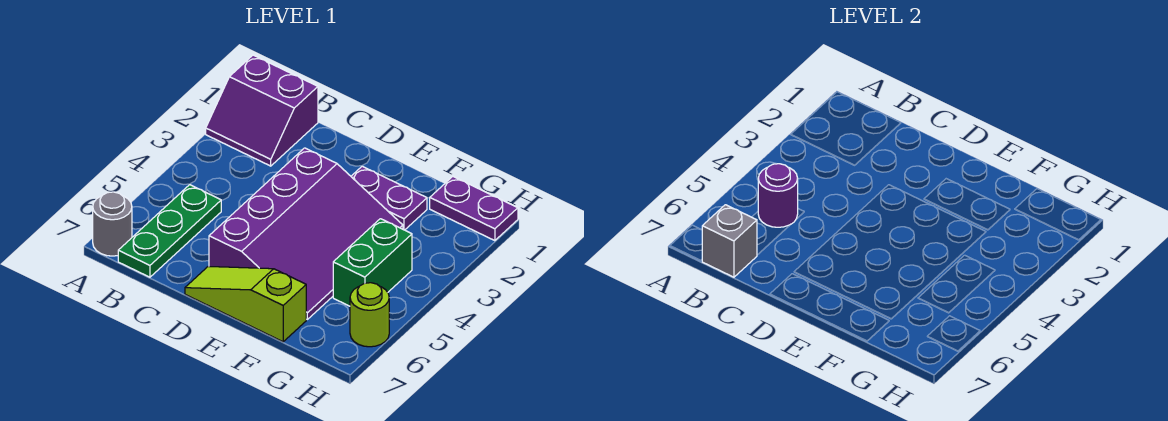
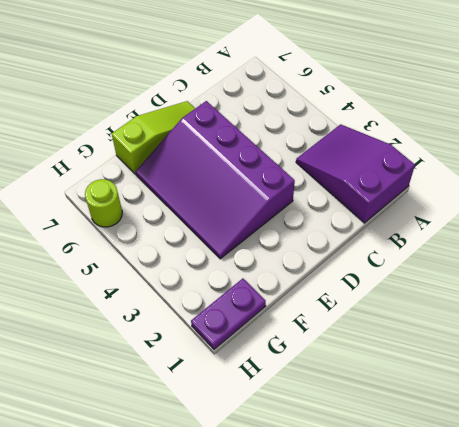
purple 2x3 slope [296,124,415,223] -> purple 2x2 slope [206,55,318,166]
none -> grey 1x1 round brick [93,192,132,256]
none -> green 1x3 plate [118,185,221,277]

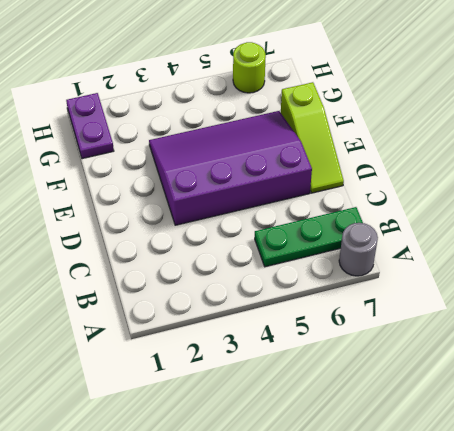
none -> purple 2x2 slope [206,55,318,166]
none -> purple 1x2 plate [351,166,427,230]

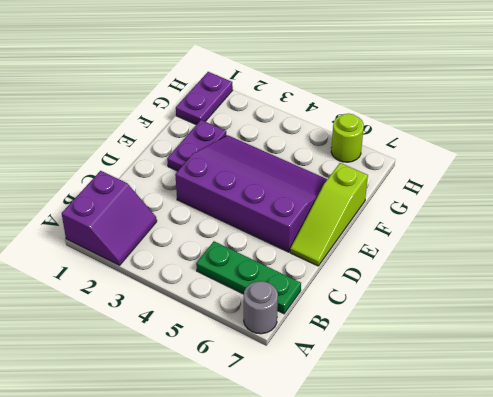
none -> green 1x2 brick [333,219,412,306]
none -> purple 1x1 round brick [758,164,798,227]

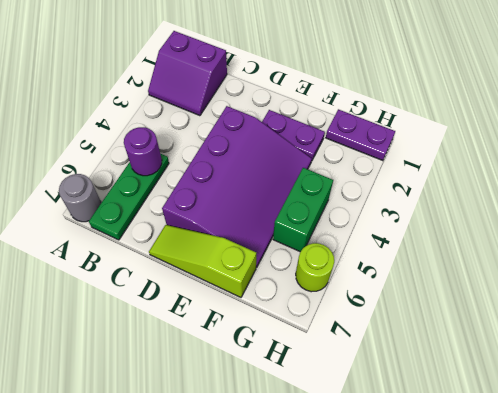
none -> grey 1x1 brick [702,205,757,277]

